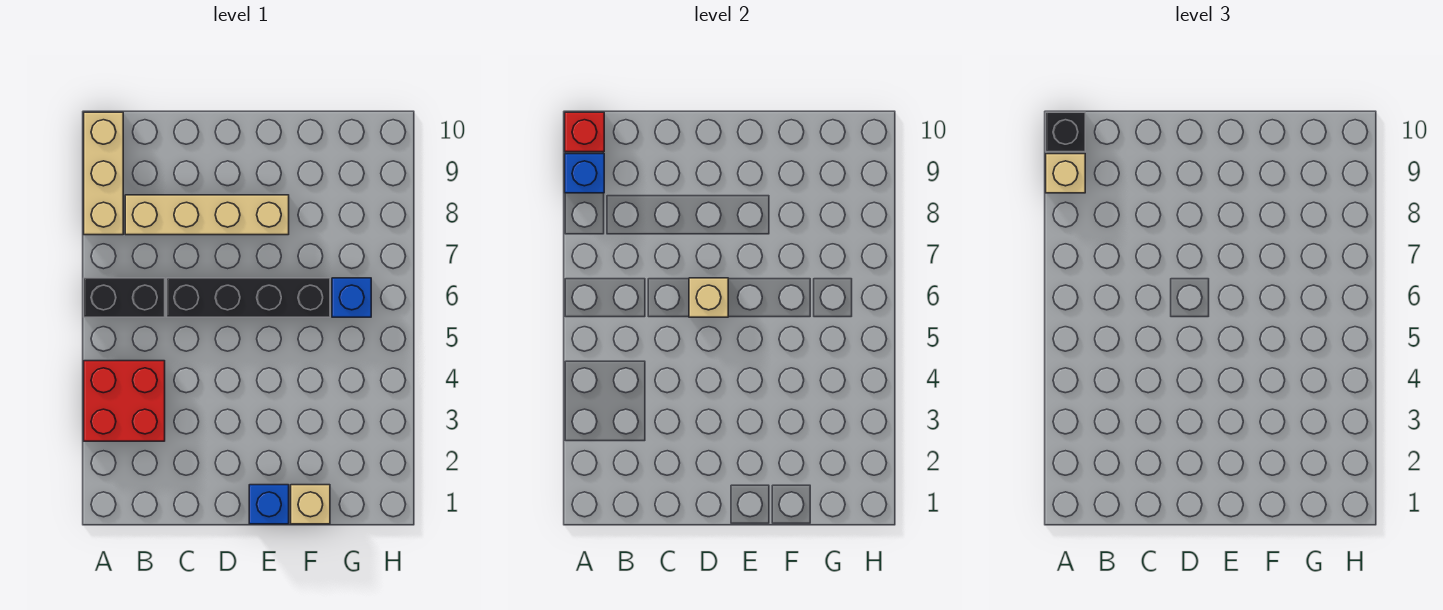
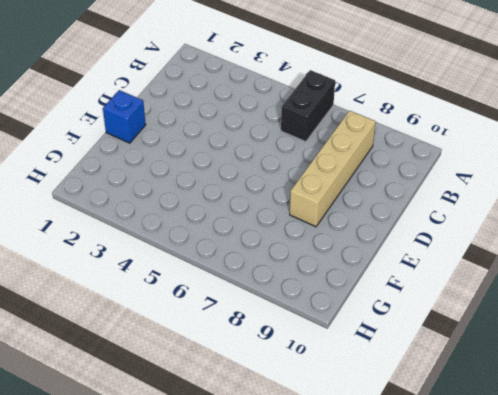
none -> red 2x2 brick [84,361,165,441]
none -> tan 1x3 brick [84,112,123,235]
none -> black 1x4 brick [167,278,330,317]

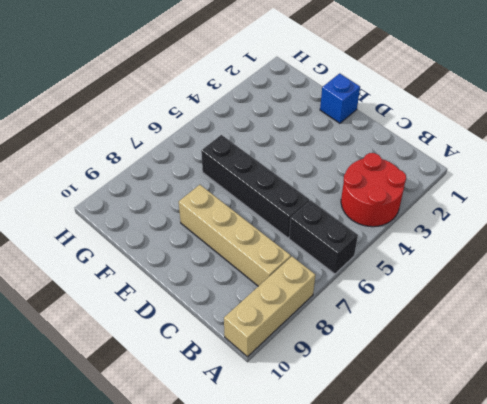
red 2x2 round brick [341,153,406,227] -> red 2x2 brick [84,361,165,441]
none -> tan 1x1 brick [291,485,330,524]
none -> blue 1x1 brick [332,278,371,317]
none -> blue 1x1 brick [565,154,604,193]

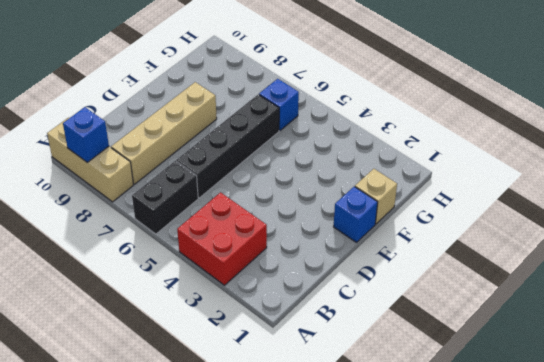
none -> red 1x1 brick [565,112,604,152]
none -> tan 1x1 brick [689,278,728,317]
none -> tan 1x1 brick [1046,154,1085,193]

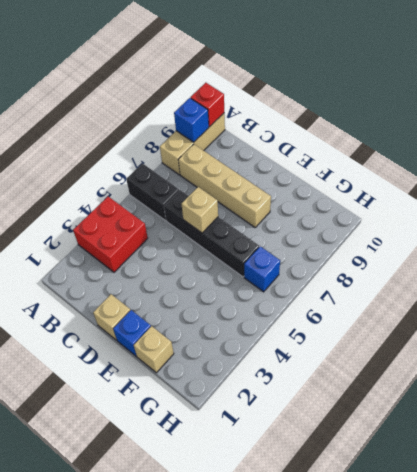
tan 1x1 brick [93,294,130,340] -> tan 1x1 brick moved to [1046,154,1085,193]
none -> black 1x1 brick [1046,112,1085,152]

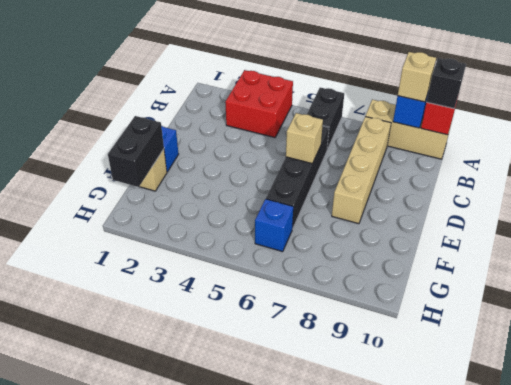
black 1x2 brick [108,116,164,187] -> none

